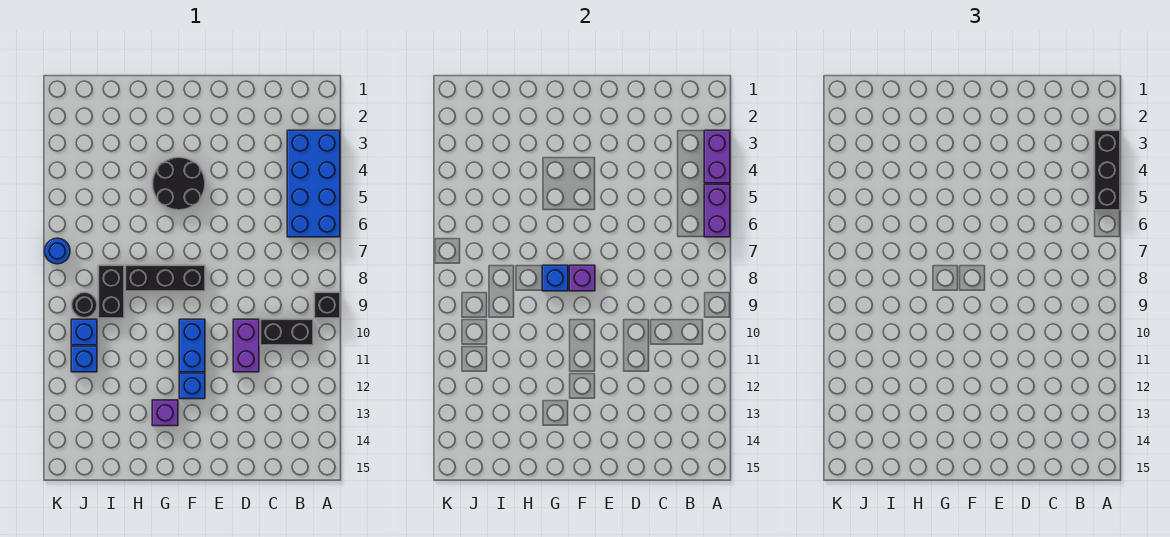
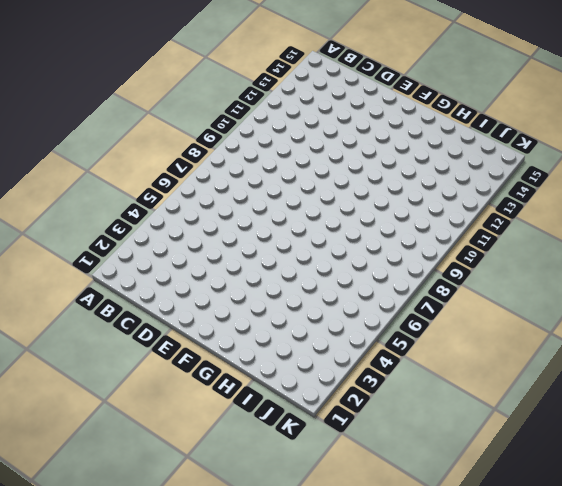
none -> blue 2x4 brick [287,130,340,237]
none -> black 1x1 brick [314,292,340,318]
none -> black 1x2 brick [260,319,313,345]

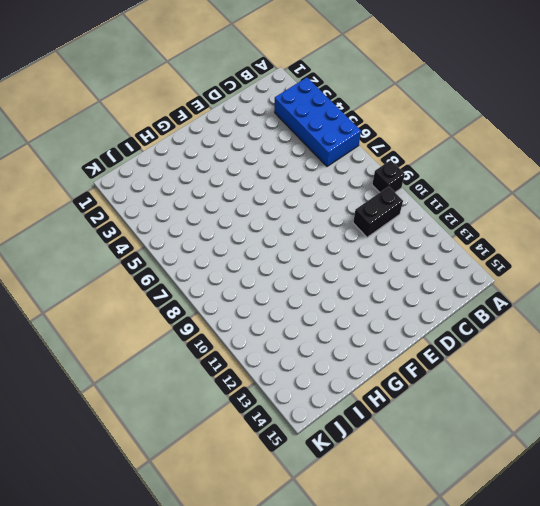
none -> purple 1x2 brick [233,319,259,372]
none -> black 2x2 round brick [152,157,205,210]
none -> black 1x3 brick [125,265,205,291]

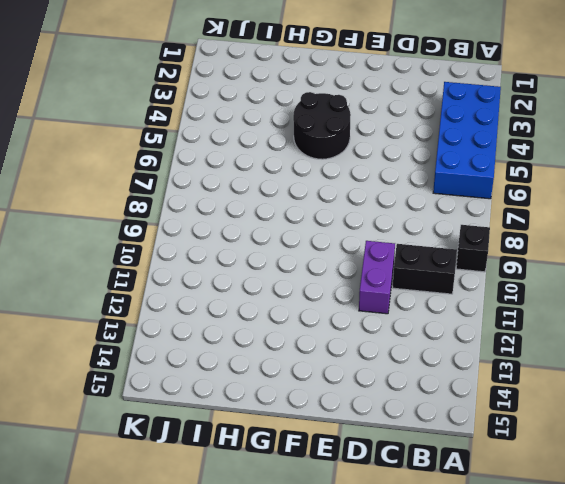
none -> black 1x3 brick [125,265,205,291]
none -> blue 1x2 brick [179,319,205,372]
none -> blue 1x1 brick [179,373,205,399]

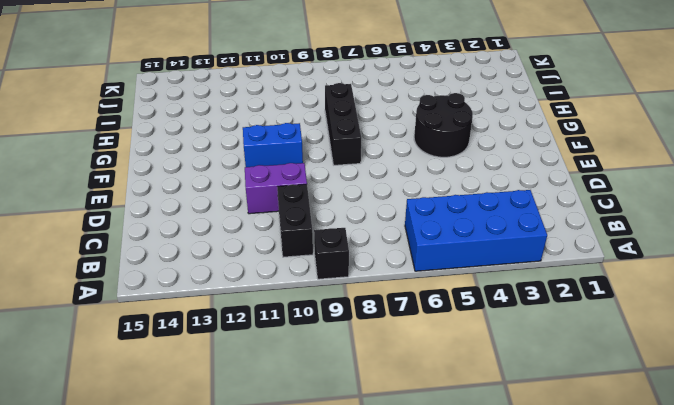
none -> blue 1x1 brick [179,373,205,399]
none -> purple 1x1 brick [152,400,178,426]
none -> black 1x2 brick [98,265,124,318]

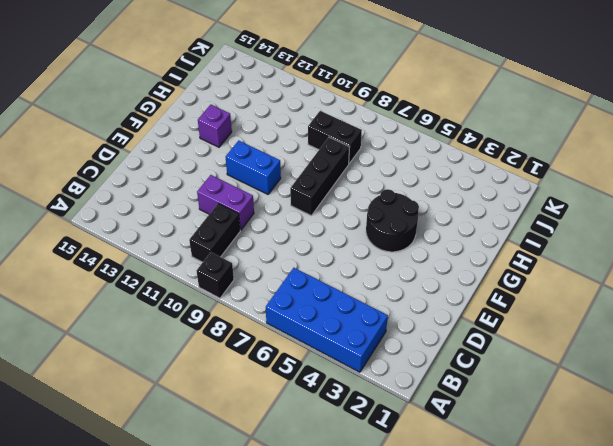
none -> blue 1x1 brick [179,373,205,399]
none -> black 1x1 round brick [72,292,97,318]
none -> blue 1x1 brick [71,319,97,345]

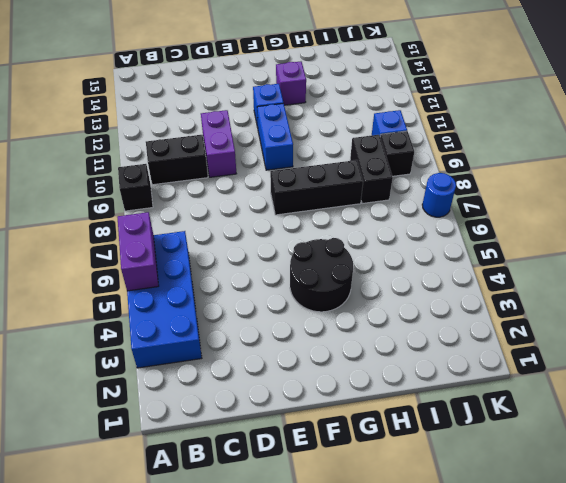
black 1x1 brick [380,131,414,176] -> black 1x1 round brick [72,292,97,318]
none -> blue 1x1 brick [71,346,97,372]
none -> purple 1x2 brick [704,130,730,183]
none -> purple 1x1 brick [569,265,595,291]

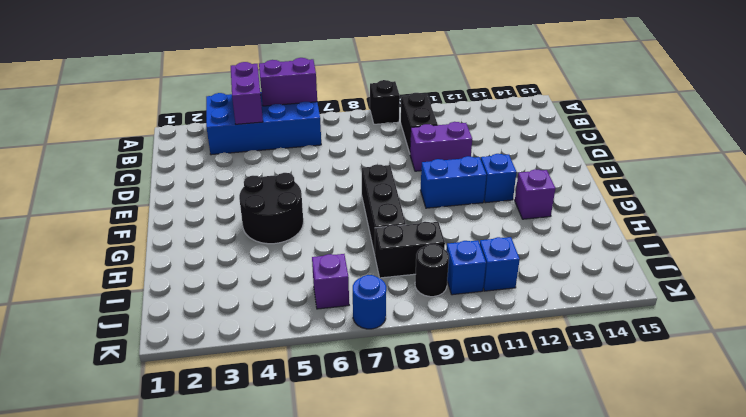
purple 1x2 brick [231,62,263,124] -> purple 1x2 brick turned to [704,130,730,183]
purple 1x1 brick [312,254,349,309] -> purple 1x1 brick moved to [569,265,595,291]
none -> blue 1x1 brick [542,265,568,291]
none -> black 1x3 brick [1094,130,1120,210]

